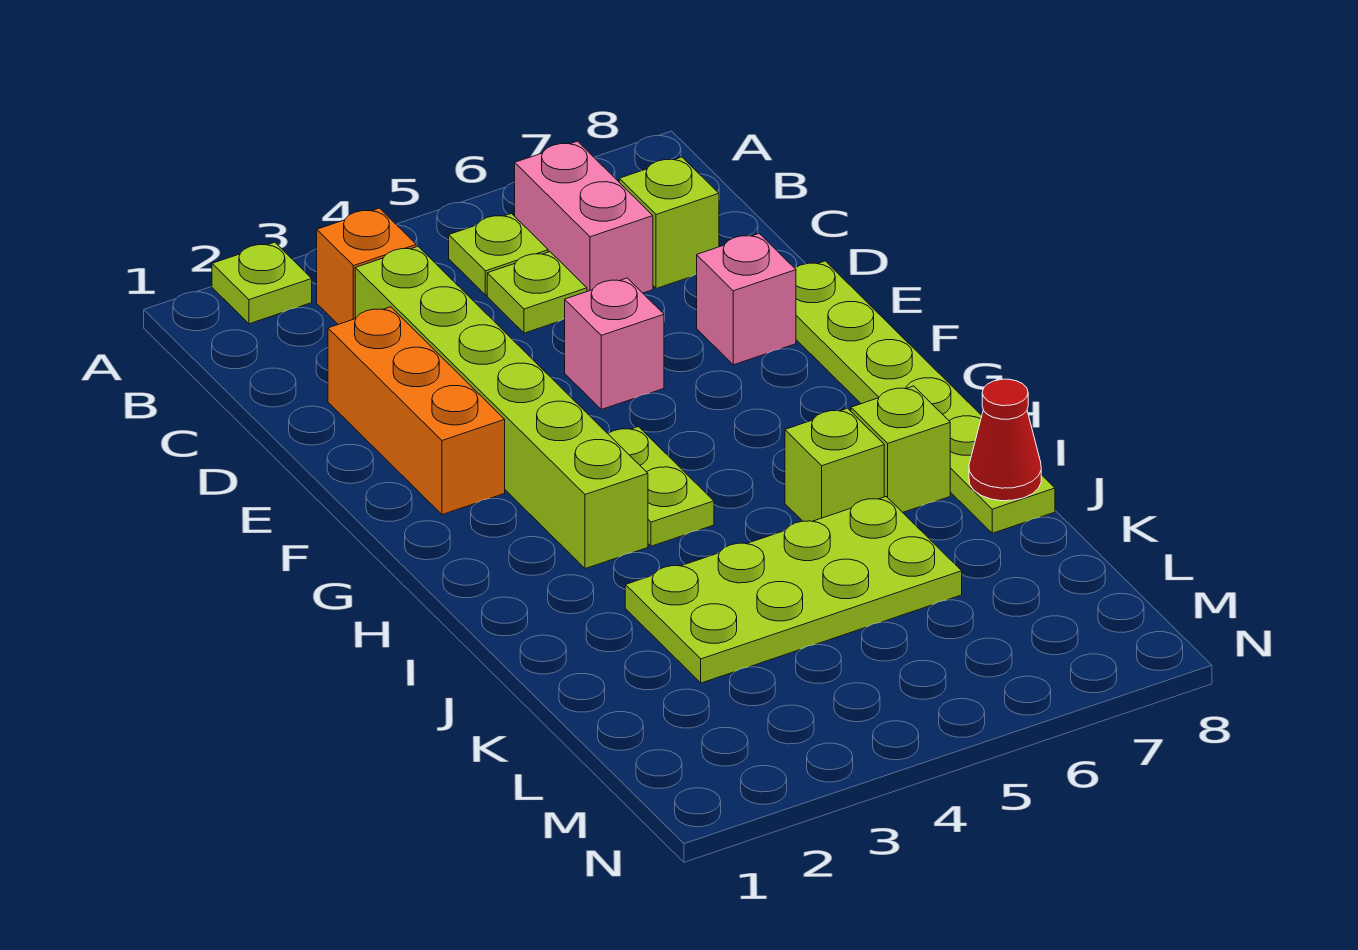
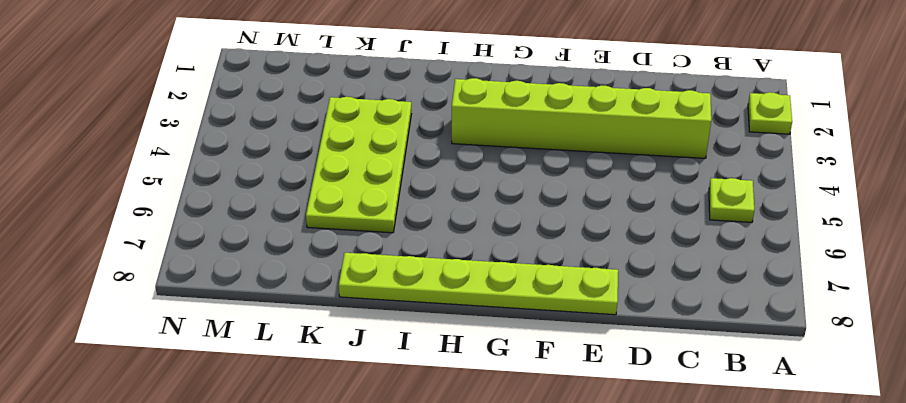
none -> orange 1x1 brick [317,208,416,324]
none -> pink 1x2 brick [515,141,653,293]
none -> lime 1x1 plate [487,252,587,333]

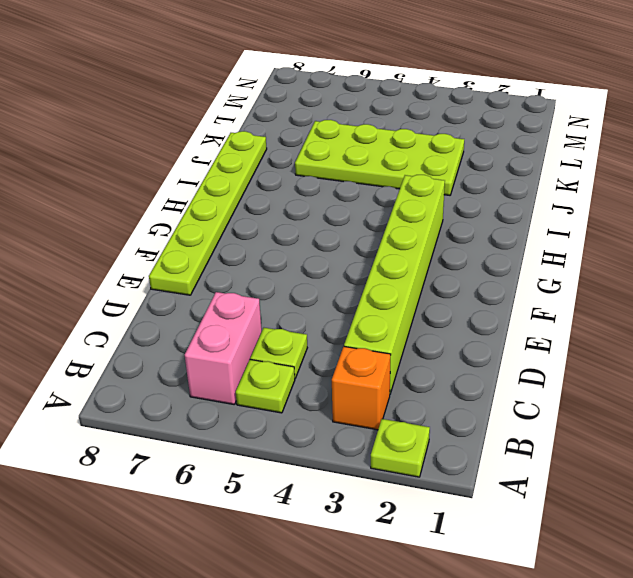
none -> lime 1x1 brick [619,157,719,289]
none -> orange 1x3 brick [328,307,505,515]
none -> pink 1x1 brick [565,278,664,409]

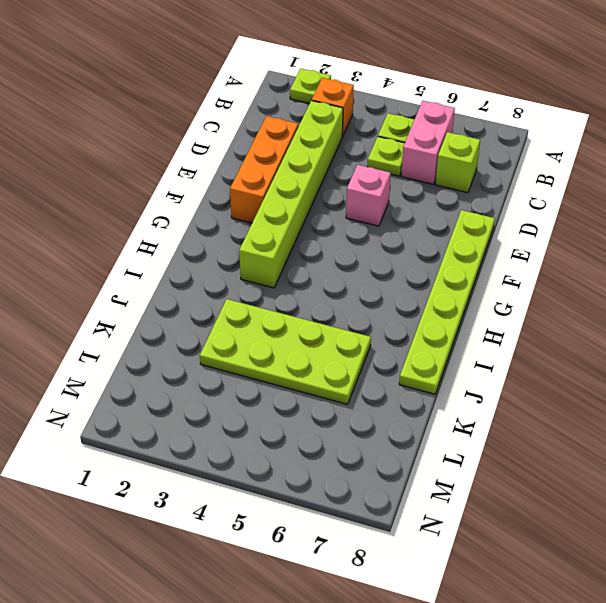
none -> pink 1x1 brick [697,234,796,365]
none -> lime 1x2 plate [608,427,714,546]
none -> lime 1x1 brick [785,408,884,521]

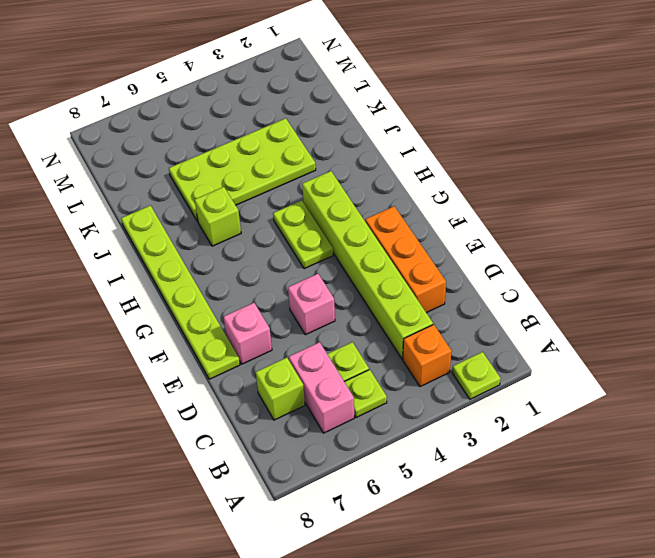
none -> lime 1x1 brick [851,386,950,512]
none -> red 1x1 cone [969,379,1041,501]

